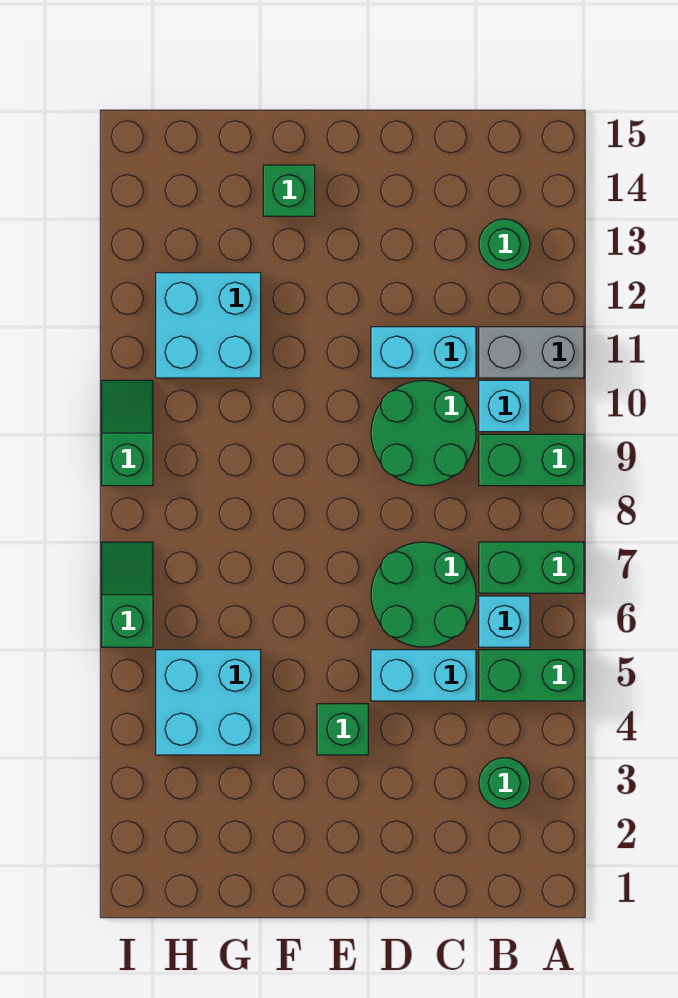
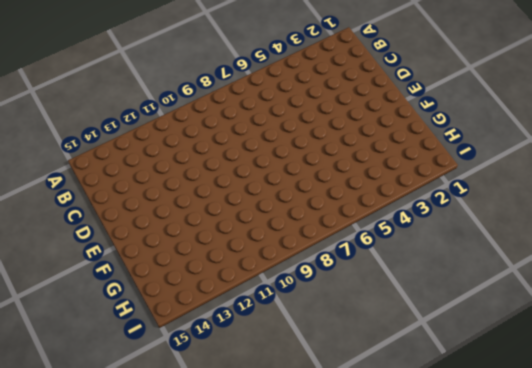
none -> green 1x2 brick [479,650,584,701]
none -> green 1x2 brick [479,542,584,593]
none -> green 1x2 brick [479,434,584,486]

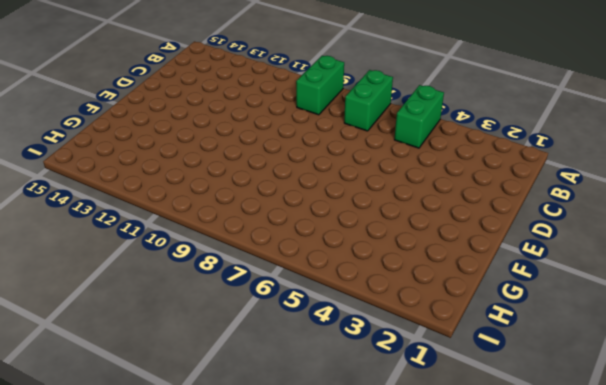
none -> grey 1x2 brick [479,327,584,378]
none -> green 1x1 round brick [479,758,530,809]
none -> cyan 1x1 brick [479,596,530,647]

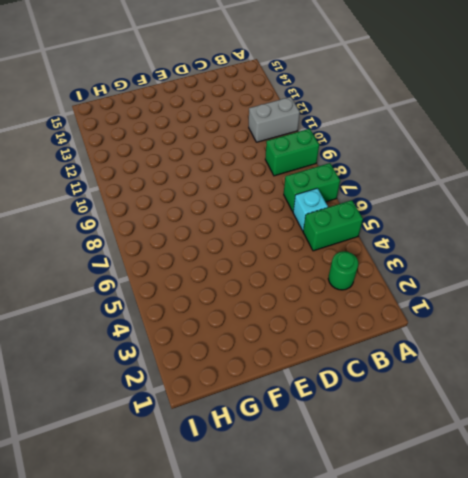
none -> cyan 1x1 brick [479,380,530,432]
none -> green 1x1 round brick [479,219,530,270]
none -> cyan 1x2 brick [371,650,476,701]

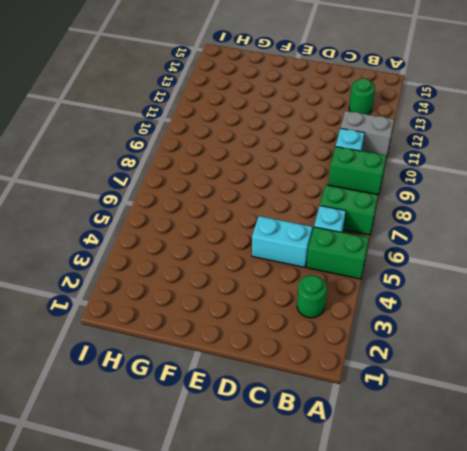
none -> green 2x2 round brick [371,542,476,647]
none -> green 2x2 round brick [371,380,476,486]
none -> cyan 1x2 brick [371,327,476,378]

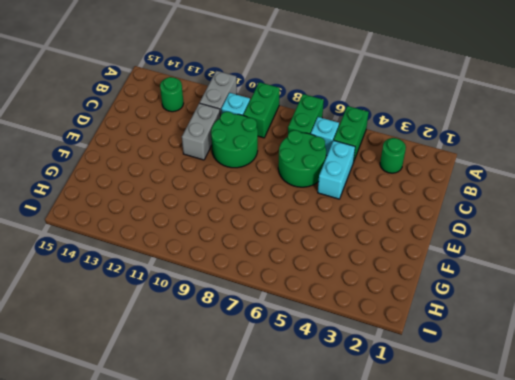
grey 1x2 brick [182,103,220,160] -> cyan 1x2 brick [371,327,476,378]
none -> green 1x1 brick [317,704,368,755]
none -> green 1x1 brick [263,165,315,216]
none -> cyan 2x2 brick [156,650,261,755]

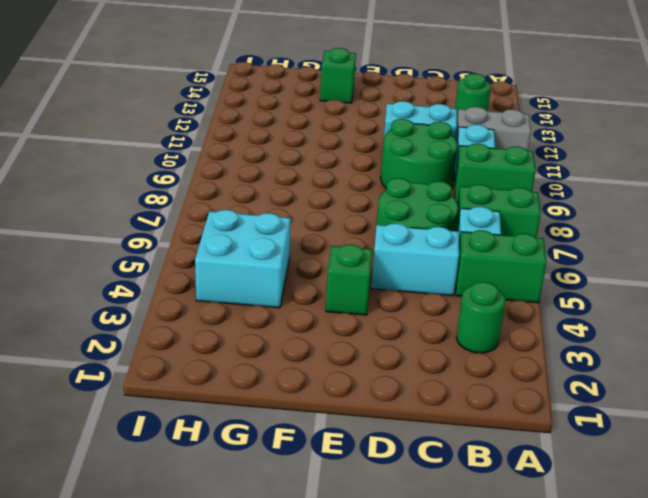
none -> cyan 2x2 brick [156,273,261,378]
none -> green 1x2 slope [102,542,153,647]
none -> green 1x2 slope [102,380,153,486]

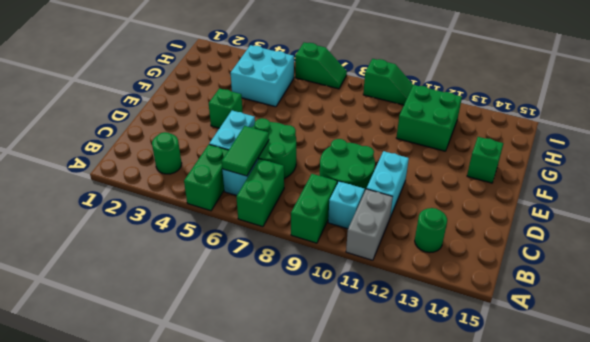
green 1x2 tile [222,126,269,176] -> none
green 2x2 brick [396,85,462,151] -> cyan 2x2 brick [156,273,261,378]

